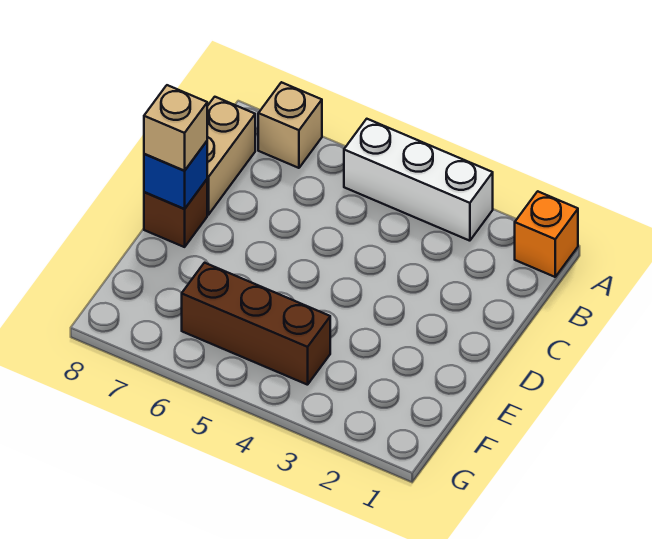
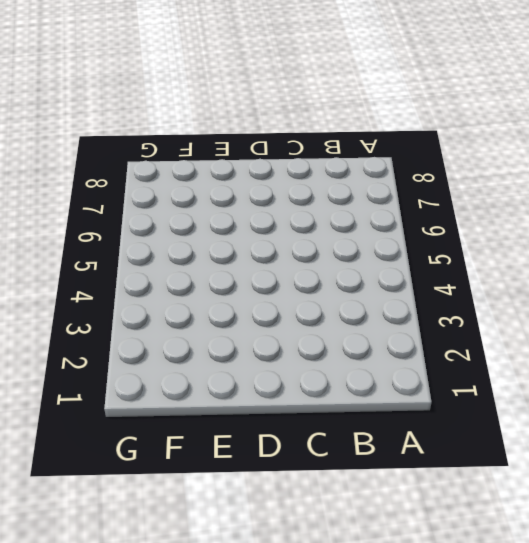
none -> orange 1x1 brick [515,191,578,277]
none -> white 1x3 brick [344,119,493,241]

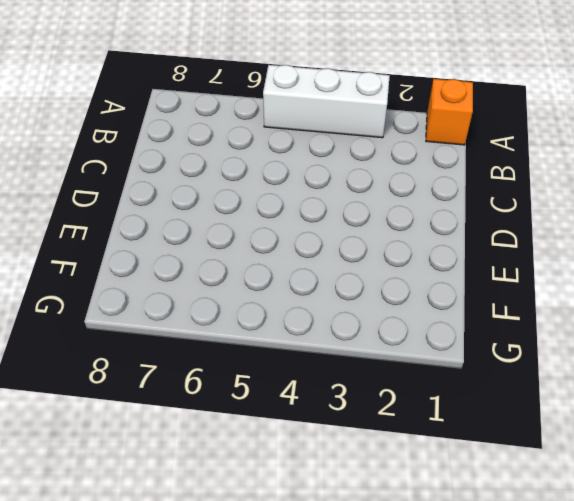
none -> tan 1x1 brick [258,82,322,168]
none -> tan 1x2 brick [207,97,255,215]

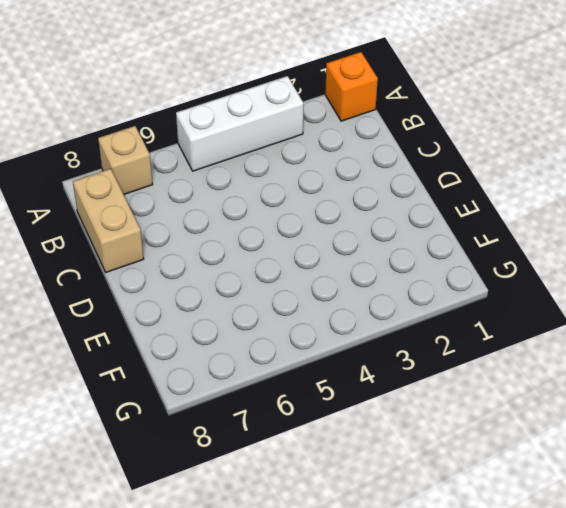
none -> brown 1x1 brick [144,180,207,247]
none -> brown 1x3 brick [182,263,330,385]

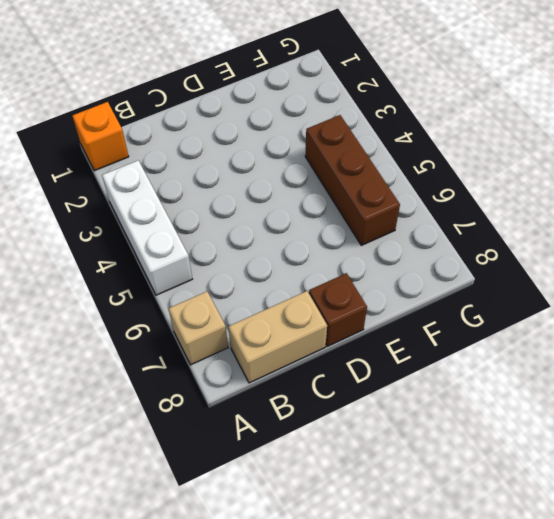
none -> blue 1x1 brick [144,141,207,209]
none -> tan 1x1 brick [144,85,207,171]

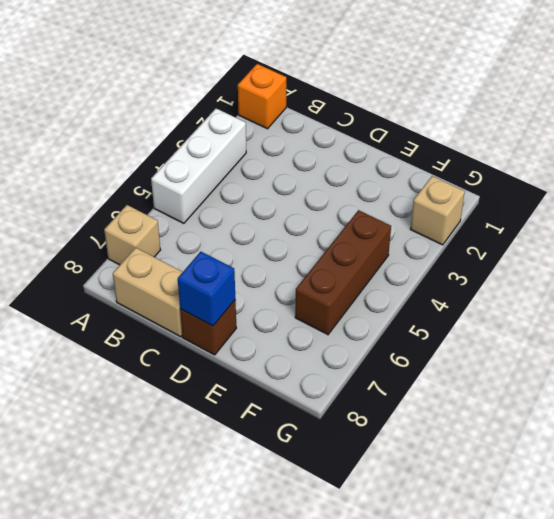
tan 1x1 brick [411,176,465,245] -> tan 1x1 brick moved to [144,85,207,171]

